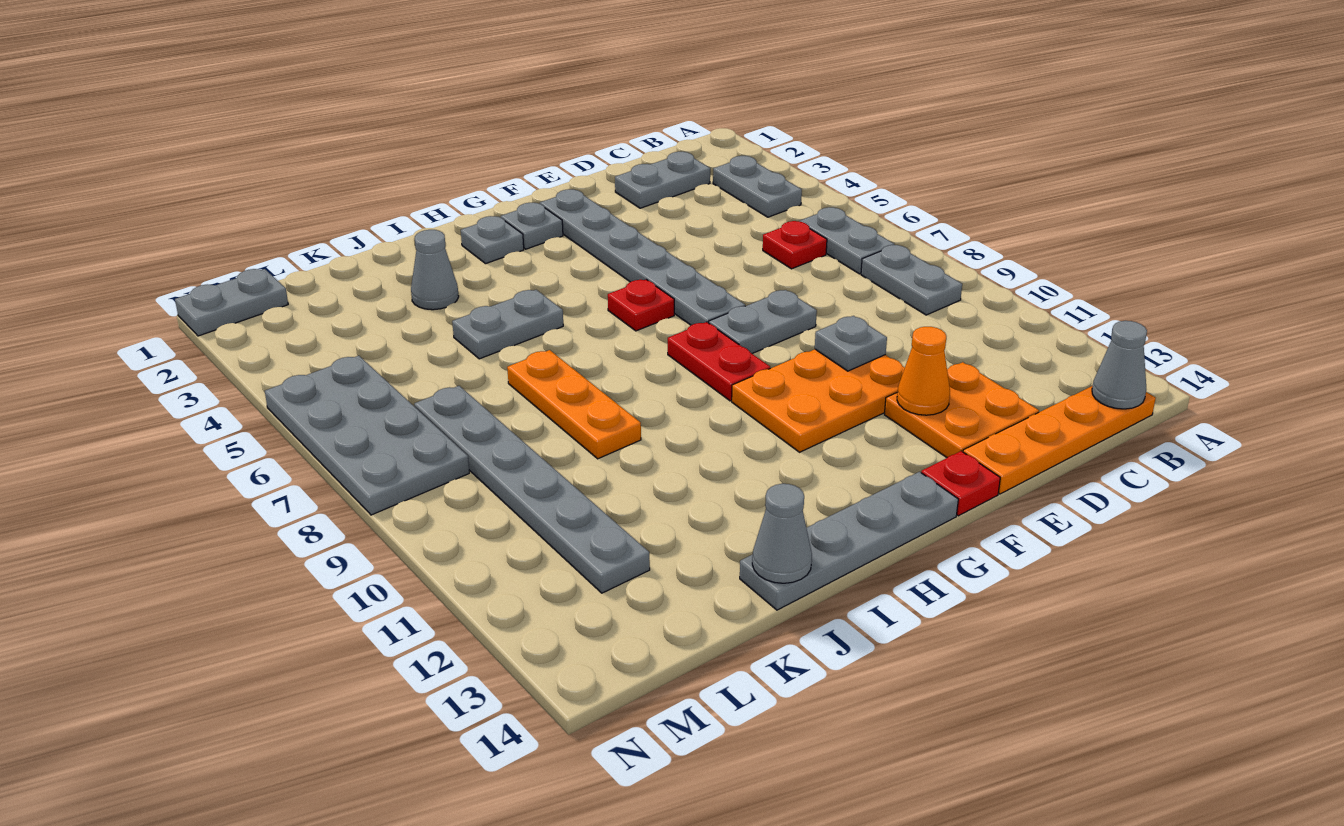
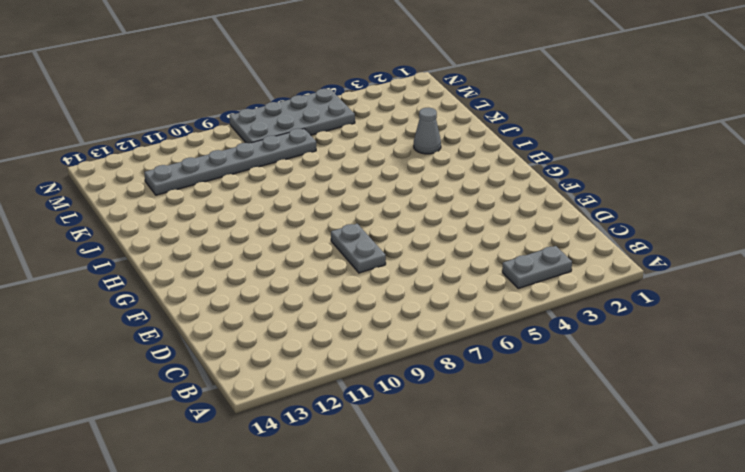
none -> grey 1x2 plate [799,207,895,274]
none -> grey 1x2 plate [861,245,962,315]
none -> orange 1x4 plate [963,386,1156,494]

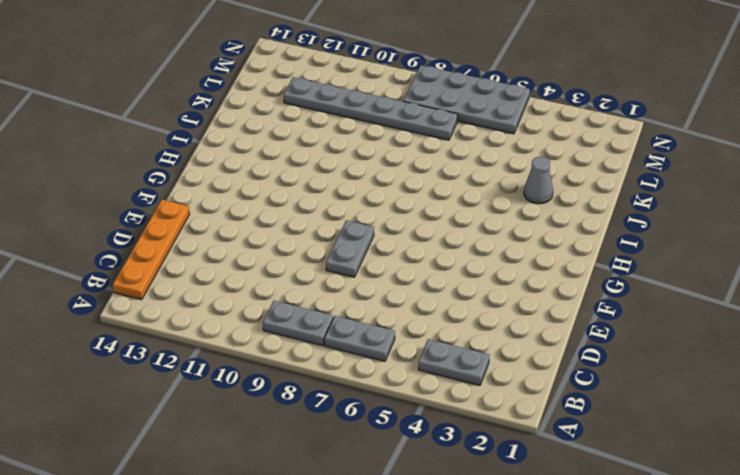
none -> grey 1x2 plate [615,152,710,208]
none -> red 1x1 plate [763,221,827,269]
none -> orange 2x2 plate [884,362,1039,458]

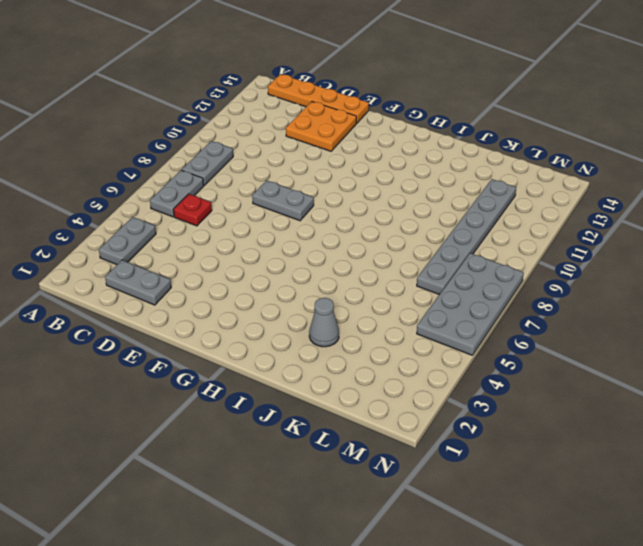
none -> orange 2x3 plate [732,349,905,452]
none -> grey 1x6 plate [540,189,745,325]
none -> red 1x1 plate [921,451,1000,516]

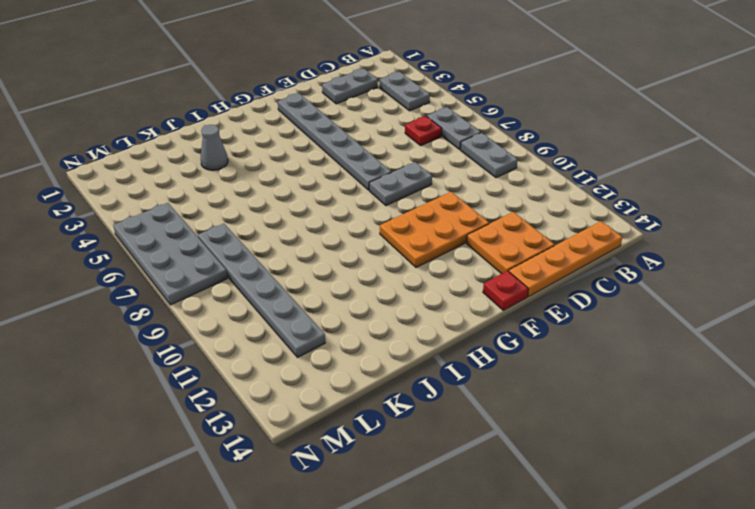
none -> grey 1x1 plate [501,203,563,249]
none -> red 1x1 plate [608,279,674,331]
none -> red 1x2 plate [668,322,770,401]

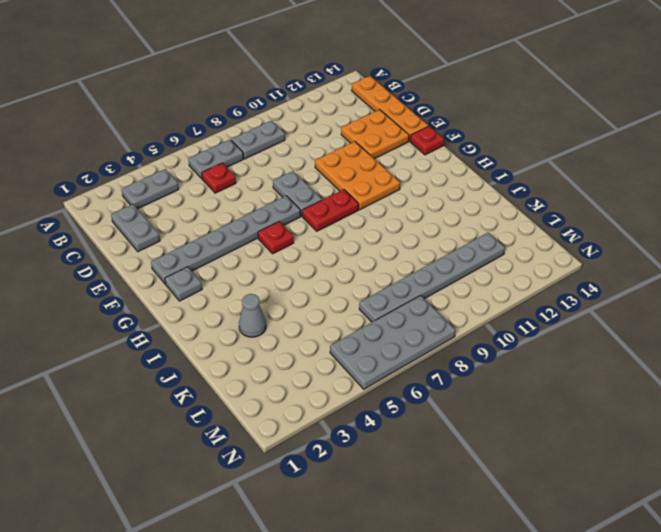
none -> grey 1x4 plate [740,472,958,610]
none -> grey 1x1 plate [461,216,524,264]
none -> grey 1x2 plate [452,290,563,359]

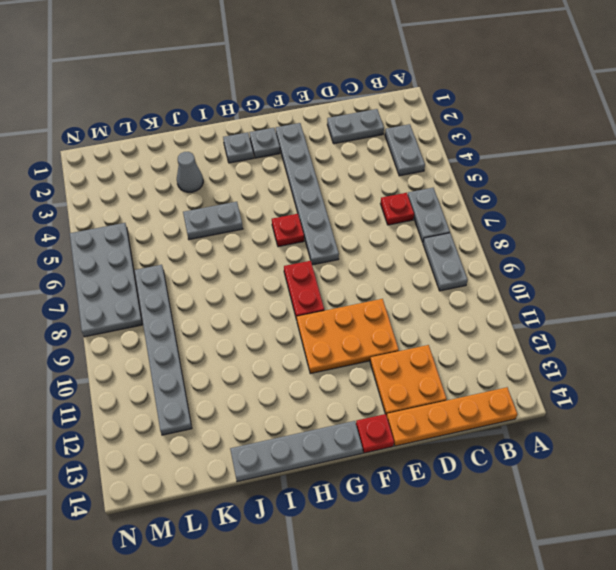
none -> grey 1x2 plate [709,290,817,353]
none -> orange 1x3 plate [507,350,641,459]
none -> grey 1x2 plate [175,269,288,336]

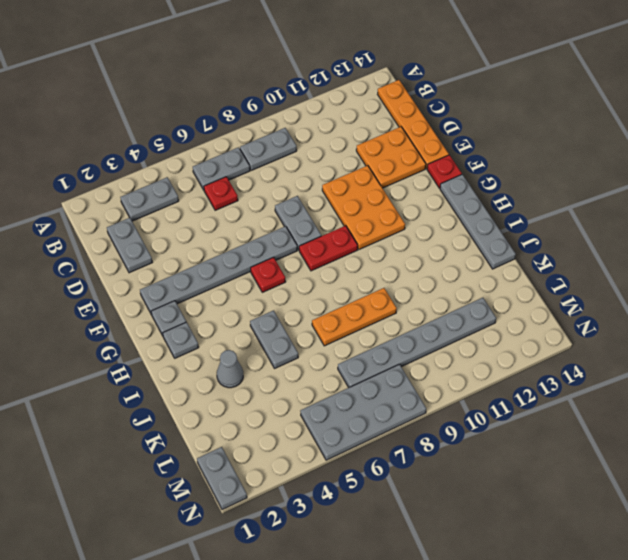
none -> grey 1x1 cone [1092,321,1147,409]
none -> grey 1x1 plate [815,316,887,371]
none -> orange 1x1 cone [897,327,950,415]

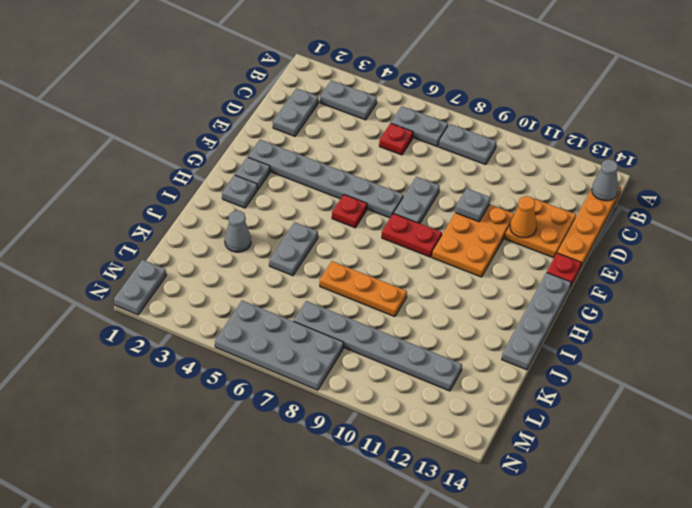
none -> grey 1x1 cone [752,484,812,583]

